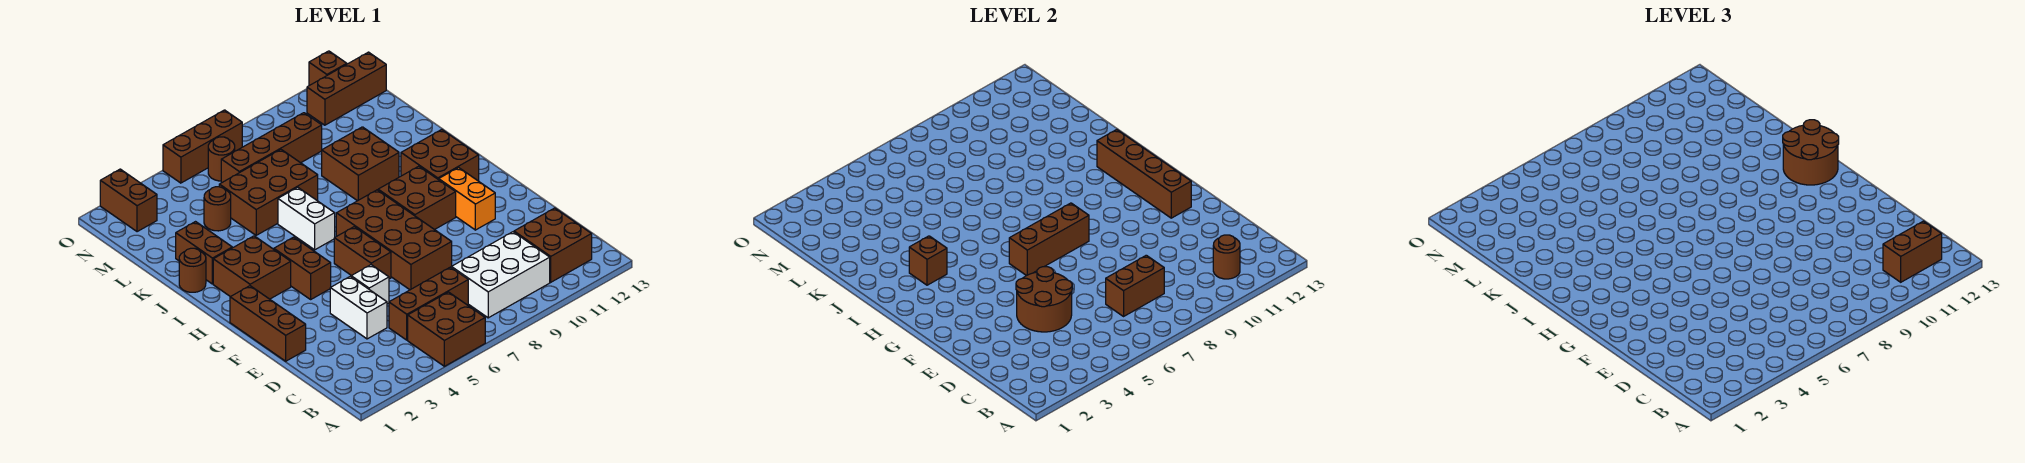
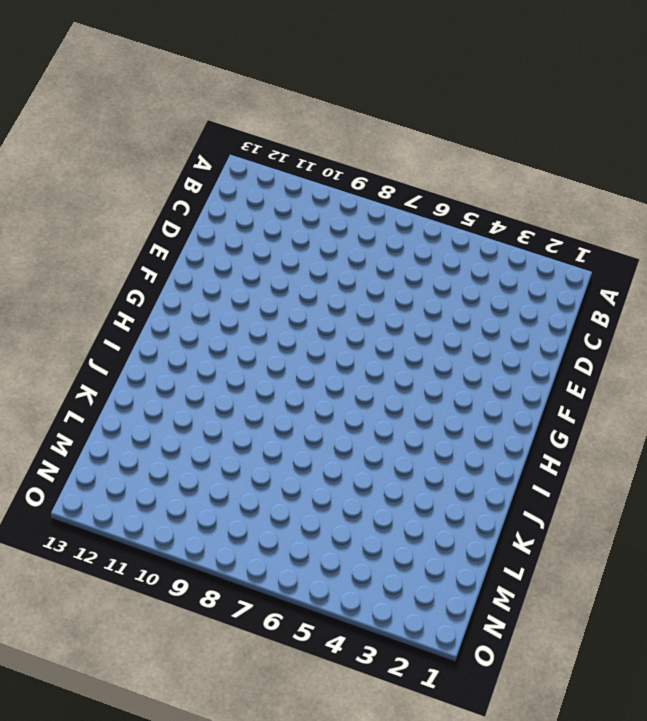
none -> brown 2x2 brick [408,292,485,366]
none -> white 2x3 brick [451,232,550,318]
none -> brown 2x2 brick [514,208,592,282]
none -> brown 1x3 brick [389,267,468,340]

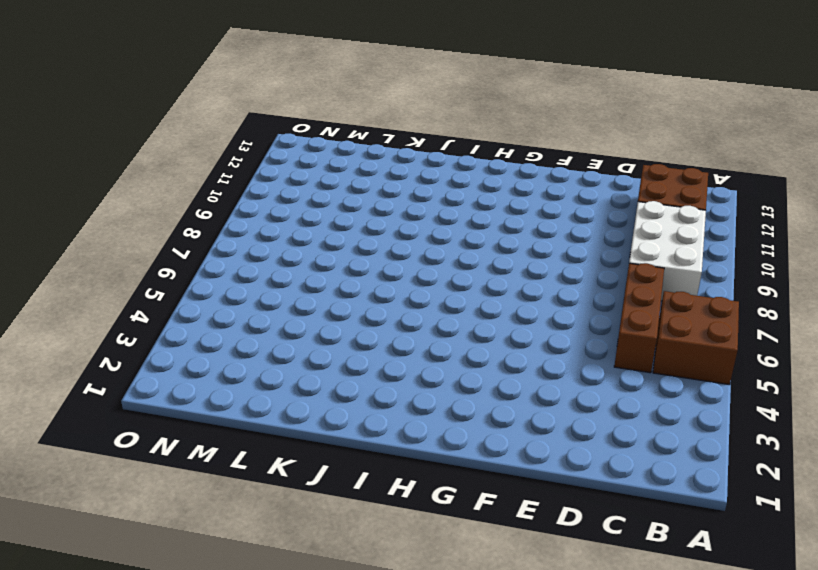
none -> white 1x2 brick [330,276,387,339]
none -> brown 1x3 brick [230,286,306,361]
none -> white 1x1 brick [351,265,389,304]
none -> brown 2x4 brick [336,190,452,290]

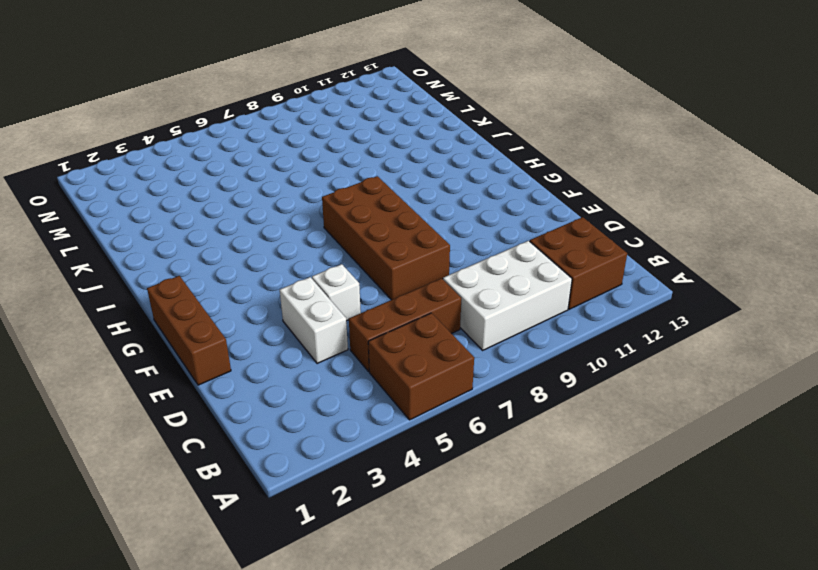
none -> brown 1x2 brick [334,227,391,279]
none -> orange 1x2 brick [439,168,495,230]
none -> brown 1x2 brick [274,237,331,299]
none -> brown 2x2 brick [378,166,456,230]

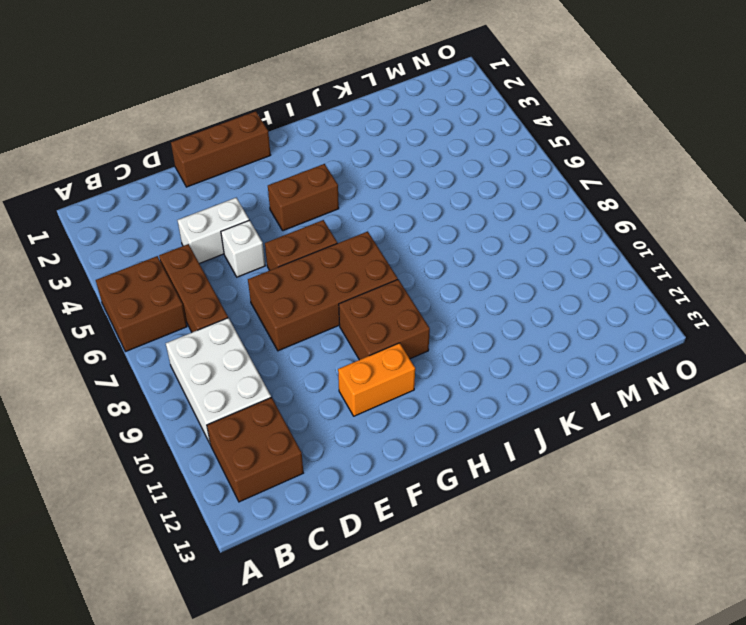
none -> brown 2x2 brick [213,236,291,299]
none -> brown 2x2 brick [401,130,479,181]
none -> white 1x2 brick [278,187,335,250]
none -> brown 1x1 round brick [179,248,206,292]

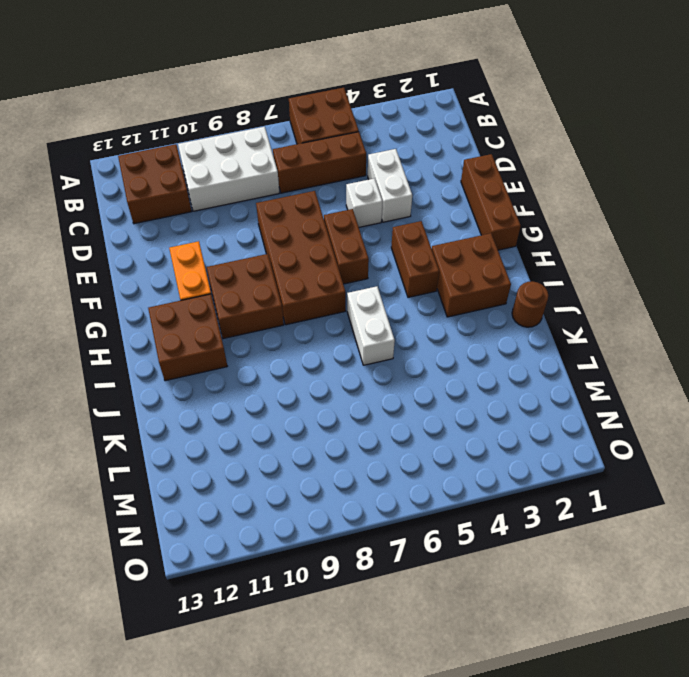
none -> brown 1x2 brick [176,222,232,284]
none -> brown 2x2 brick [322,127,399,201]
none -> brown 2x3 brick [219,149,318,235]
none -> brown 1x1 round brick [204,187,231,231]

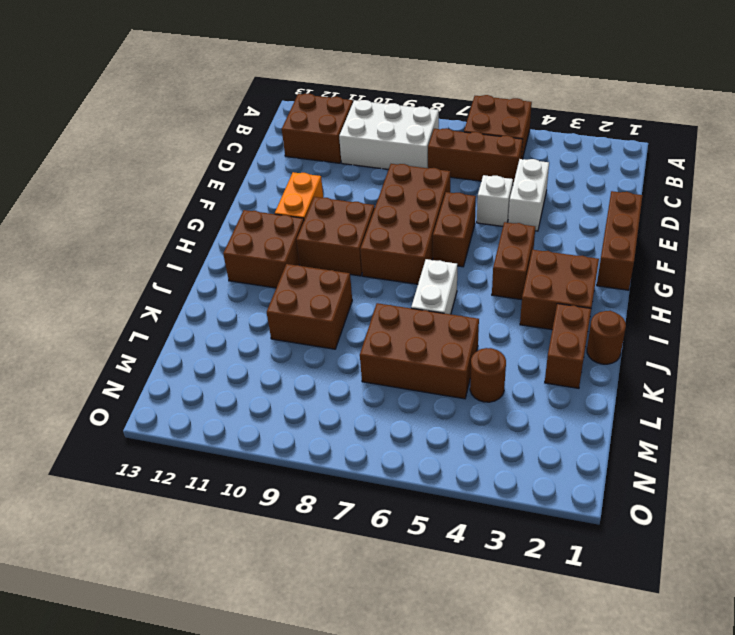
none -> brown 1x4 brick [221,113,322,183]
none -> brown 1x2 brick [100,169,157,232]
none -> brown 1x1 round brick [208,137,235,181]
none -> brown 1x3 brick [307,52,386,125]

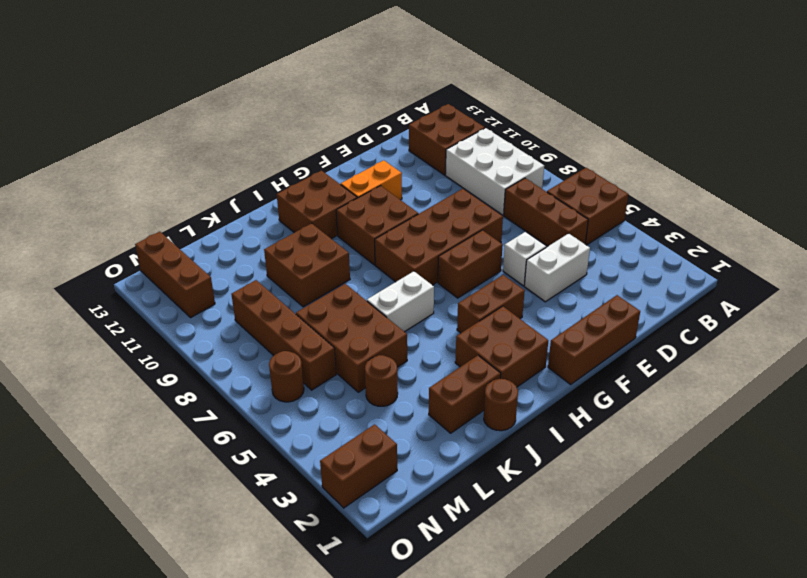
none -> brown 1x3 brick [163,110,242,183]
none -> brown 1x1 brick [309,51,347,86]
none -> brown 1x1 round brick [1213,235,1240,279]
none -> brown 1x2 brick [1106,255,1164,316]

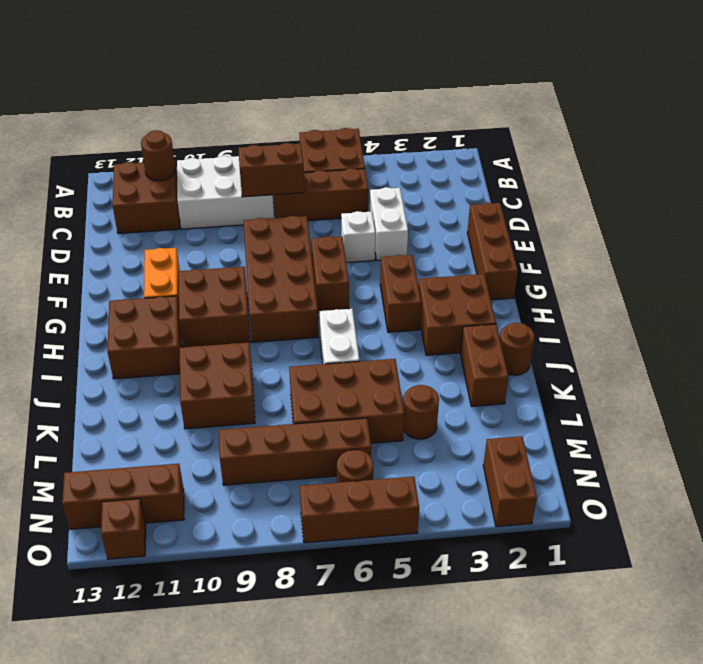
none -> brown 2x2 round brick [1016,267,1072,332]
none -> brown 1x4 brick [1097,130,1191,218]
none -> brown 1x3 brick [1009,203,1089,276]
none -> brown 1x1 brick [909,236,947,285]

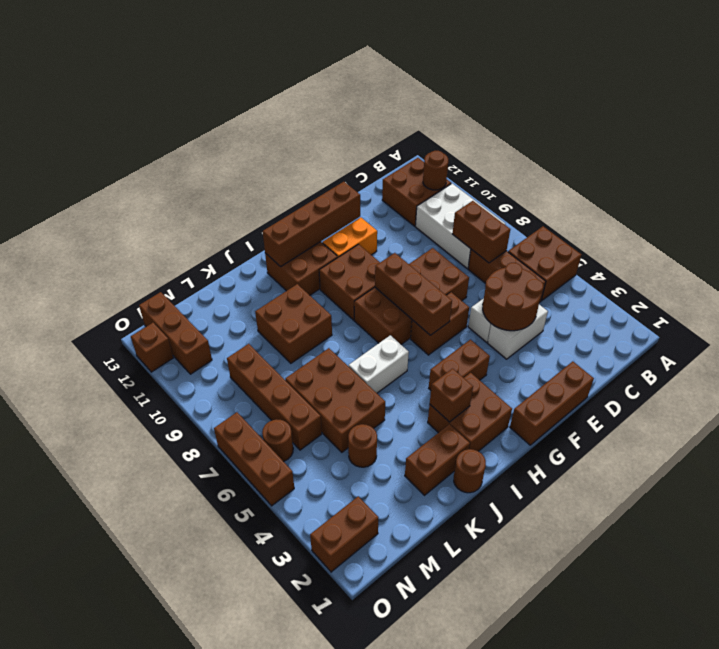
none -> brown 1x2 brick [1883,221,1942,282]
none -> brown 2x2 round brick [1783,120,1839,185]

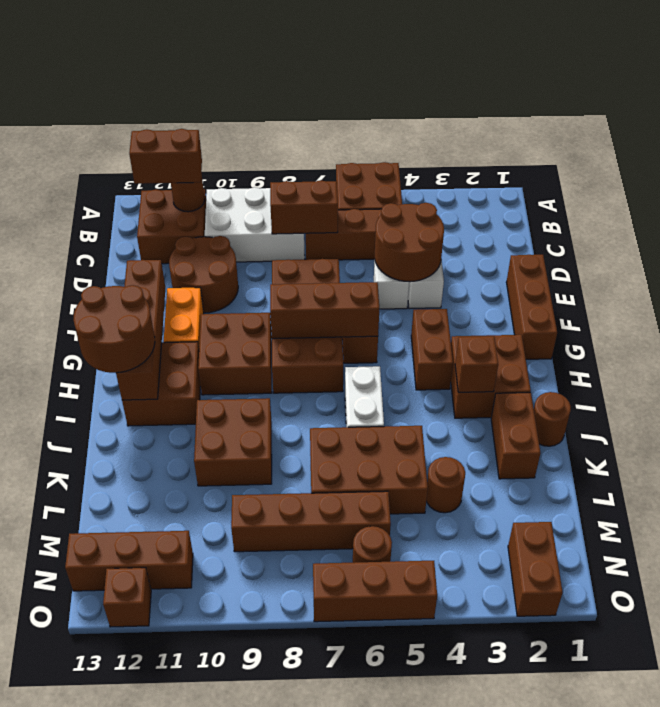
brown 2x2 round brick [169,236,238,313] -> none

